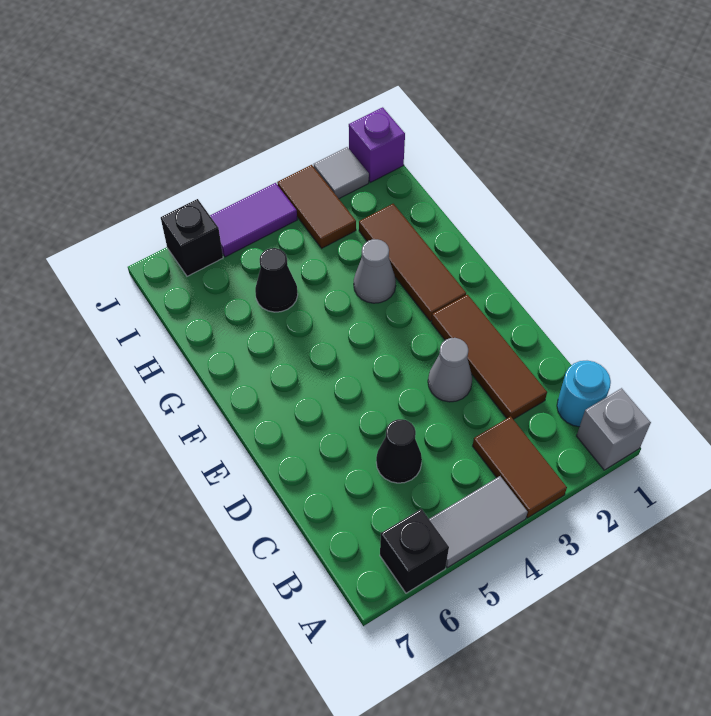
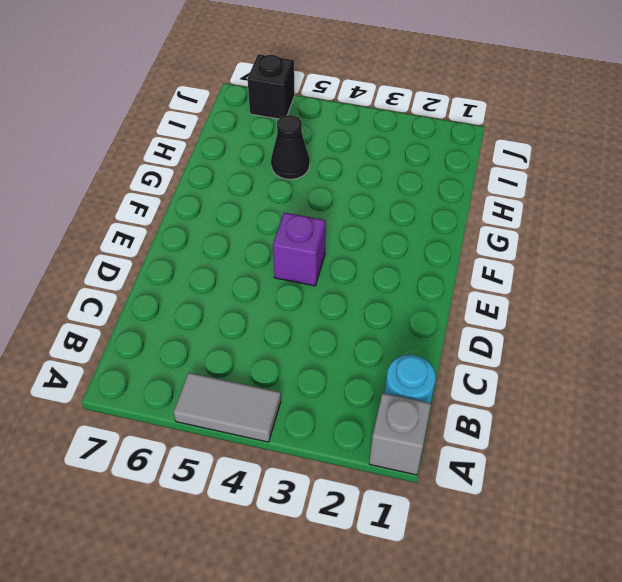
purple 1x1 brick [273,212,326,286] -> purple 1x1 brick moved to [349,107,405,182]
none -> brown 1x2 tile [473,416,567,518]
none -> black 1x1 brick [380,509,449,593]
none -> brown 1x3 tile [432,295,547,419]

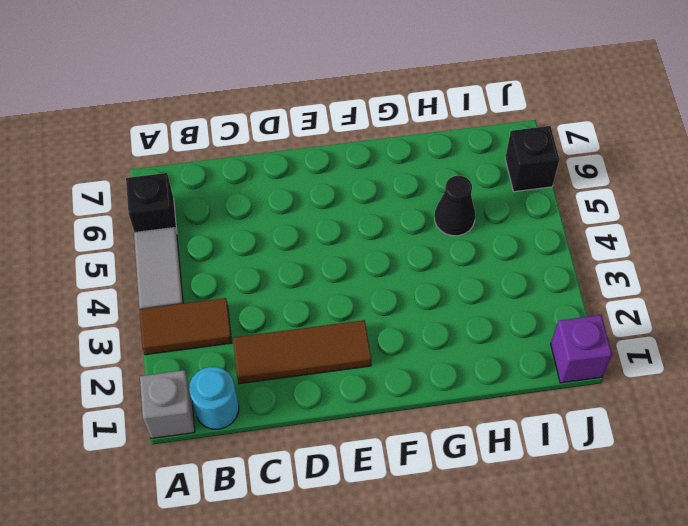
none -> black 1x1 cone [376,419,422,483]
none -> grey 1x1 cone [428,338,472,402]
none -> brown 1x3 tile [359,204,466,321]

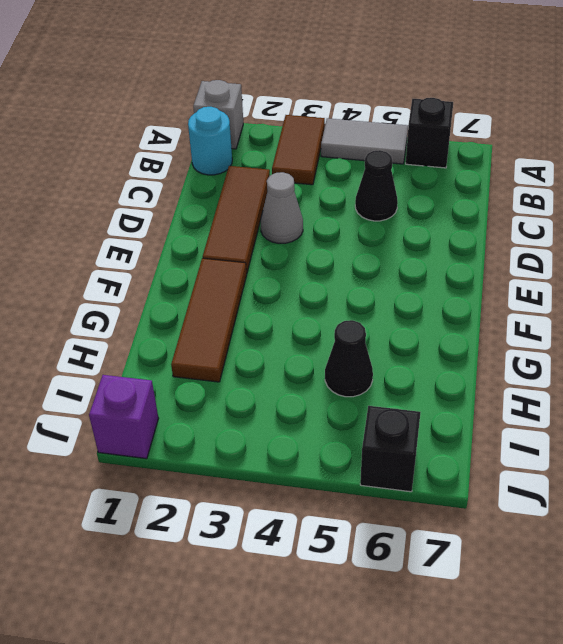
none -> grey 1x1 cone [354,239,396,303]
none -> brown 1x2 tile [277,165,356,248]
none -> grey 1x1 tile [314,147,369,199]

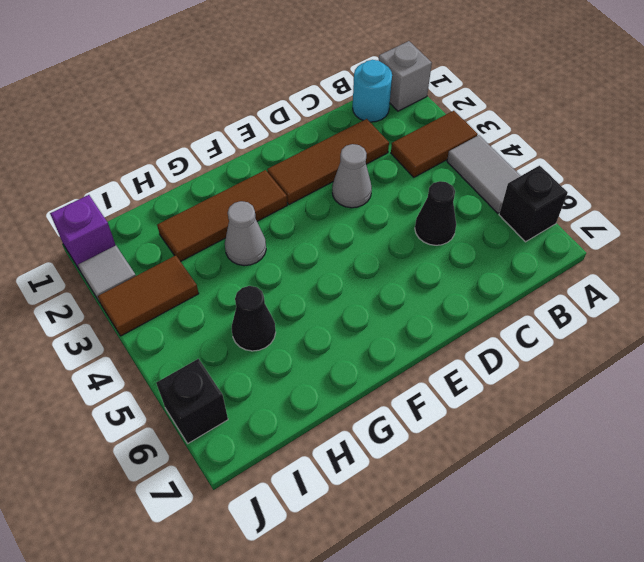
none -> purple 1x2 tile [210,183,297,257]

